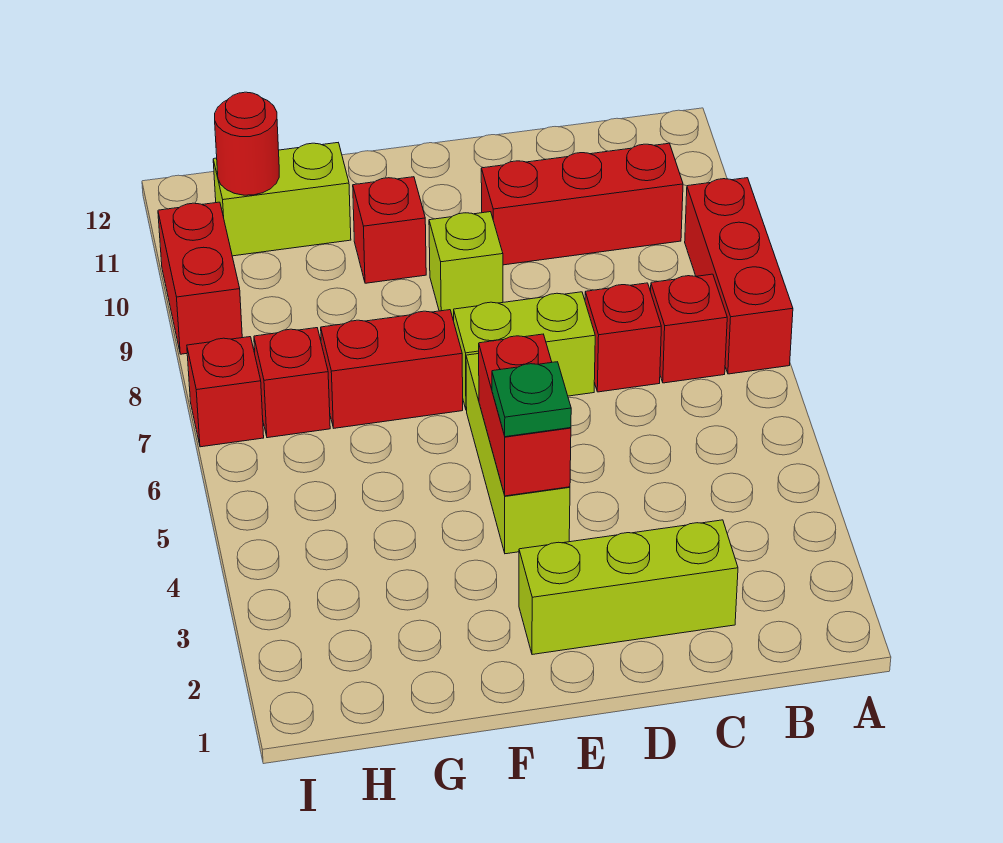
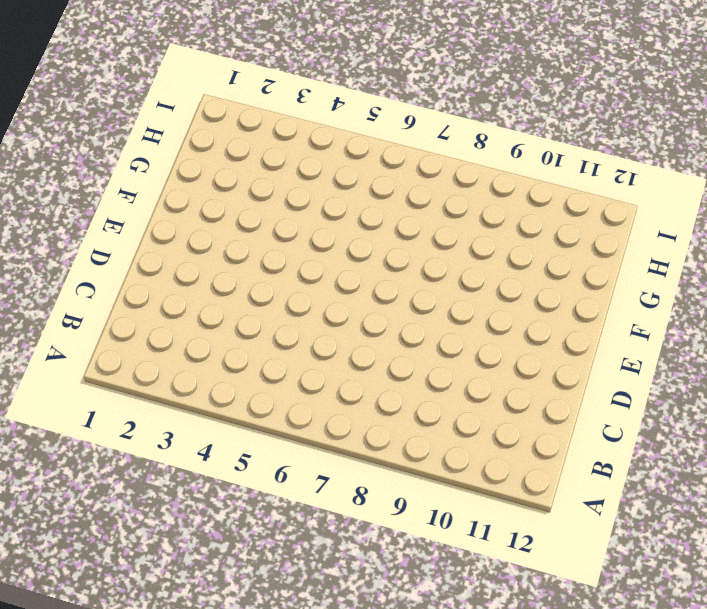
none -> red 1x3 brick [685,178,793,374]
none -> red 1x1 brick [651,274,727,383]
none -> red 1x3 brick [481,143,683,265]

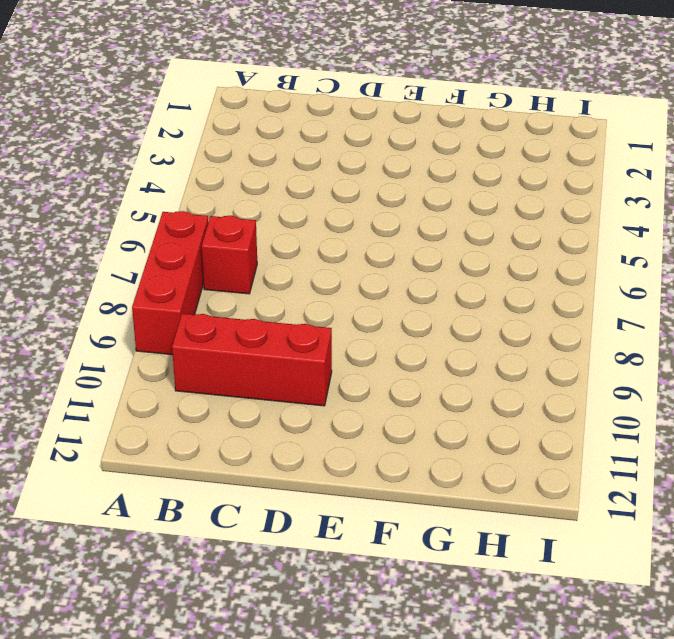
none -> lime 1x3 brick [519,520,738,655]
none -> red 1x1 brick [585,283,661,392]
none -> lime 1x2 brick [454,292,595,410]

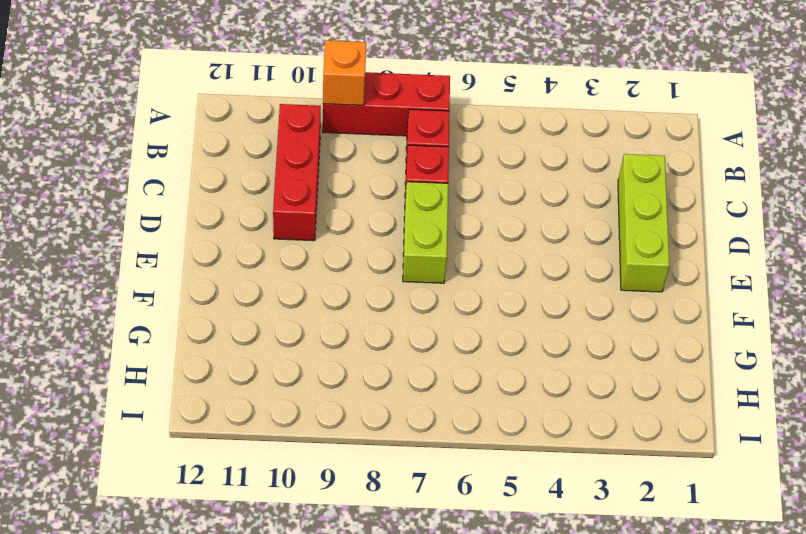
orange 1x1 brick [323,40,366,105] -> none
none -> lime 1x3 brick [466,354,570,554]
none -> lime 1x1 brick [429,212,503,317]
none -> red 1x2 brick [321,310,463,428]

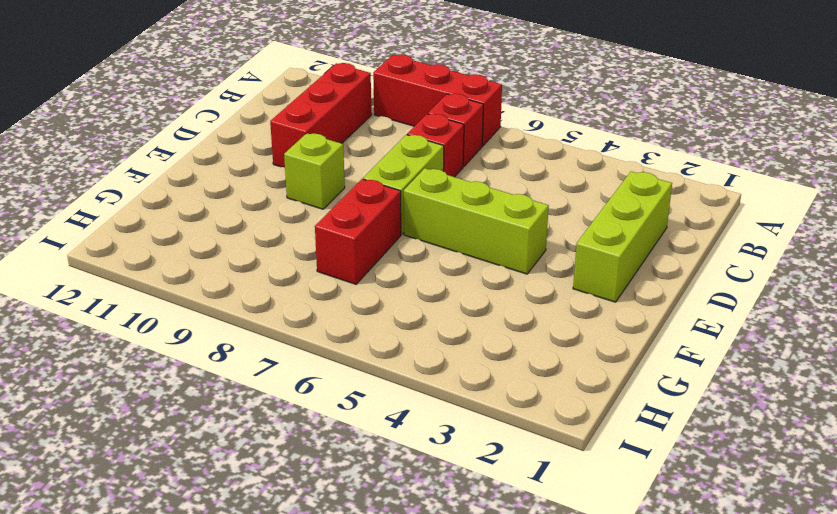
none -> red 1x1 brick [353,177,426,283]
none -> lime 1x2 brick [213,143,351,256]
none -> red 1x1 brick [254,328,330,438]

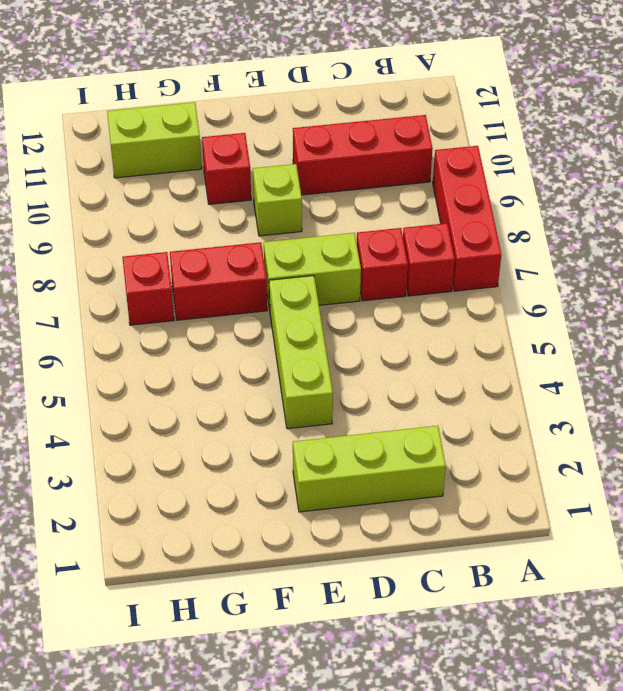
none -> red 1x1 brick [187,337,264,447]
none -> red 1x2 brick [158,202,242,354]
none -> red 1x2 brick [479,334,571,496]

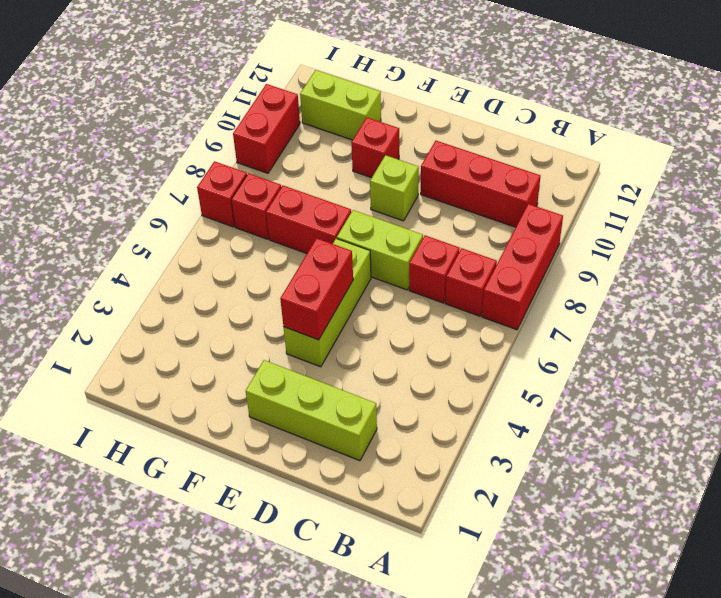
none -> red 1x1 round brick [215,92,279,195]
none -> green 1x1 plate [492,362,571,437]

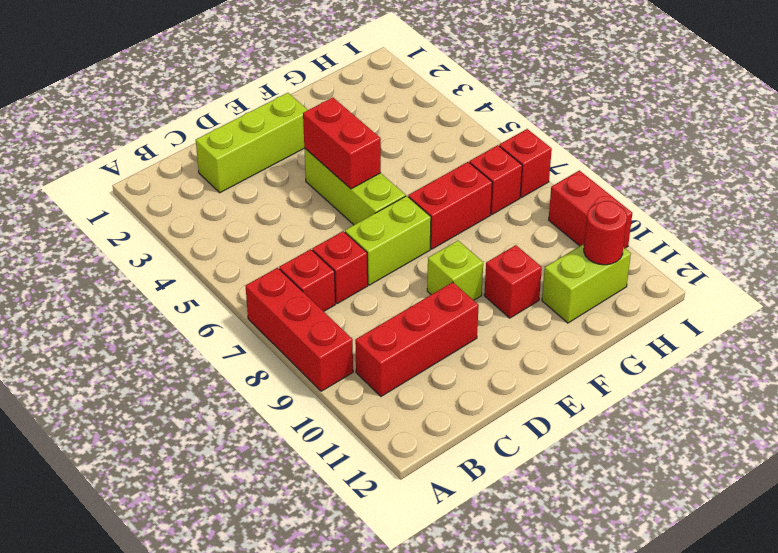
none -> green 1x1 plate [492,362,571,437]

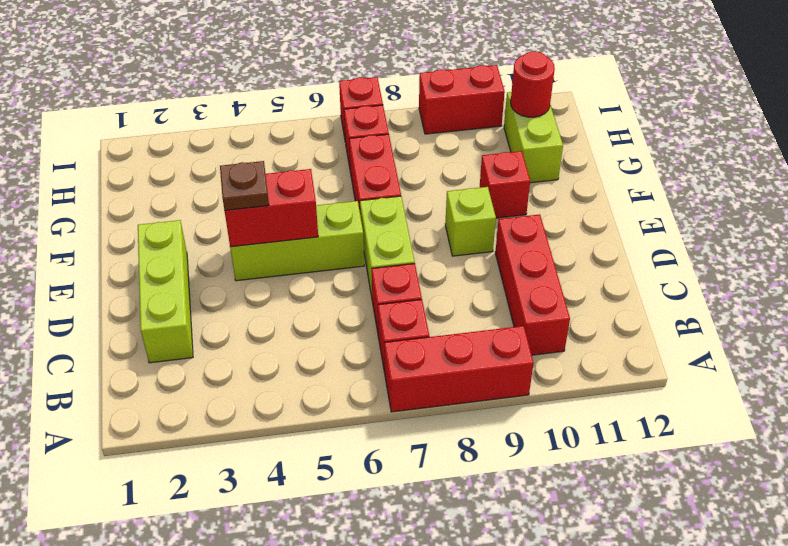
brown 1x1 plate [220,161,269,210] -> green 1x1 plate [492,362,571,437]

